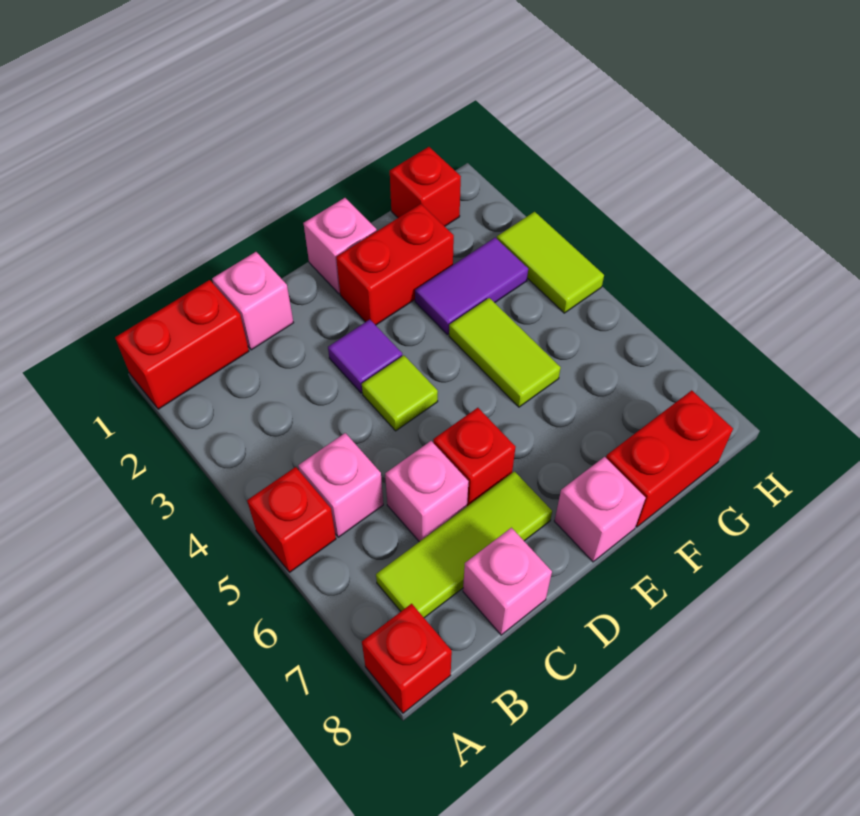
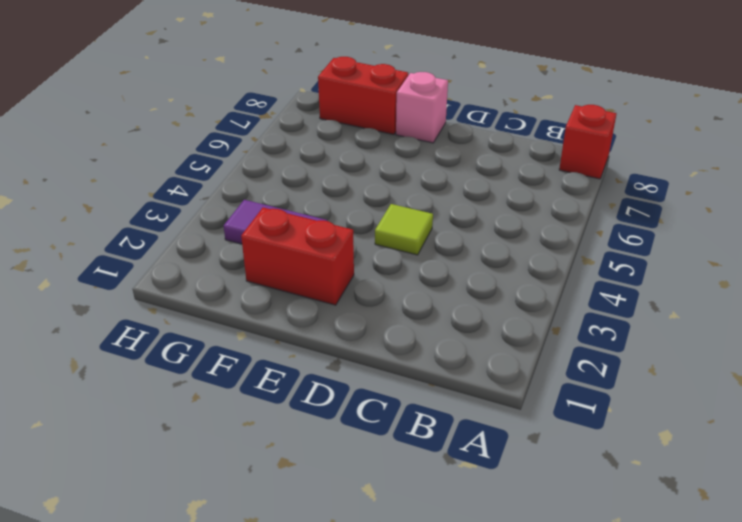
none -> red 1x2 brick [115,280,249,409]
none -> red 1x1 brick [247,467,336,572]
none -> pink 1x1 brick [298,433,383,537]

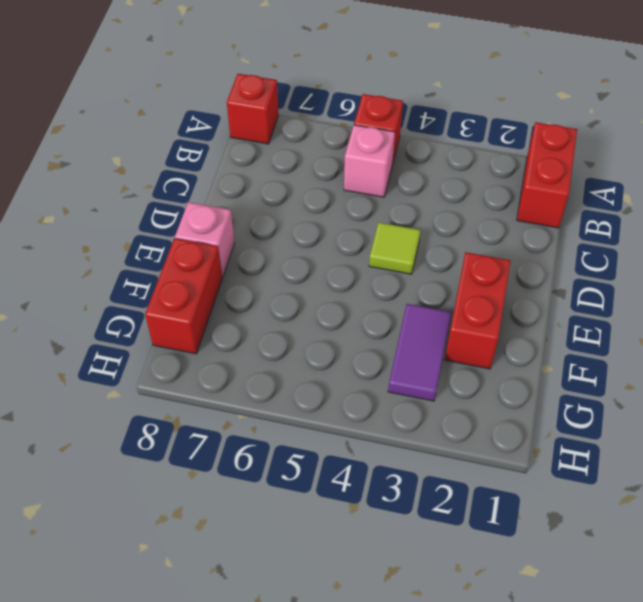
none -> lime 1x3 tile [376,471,552,618]
none -> pink 1x1 brick [212,252,294,350]
none -> pink 1x1 brick [385,441,469,542]

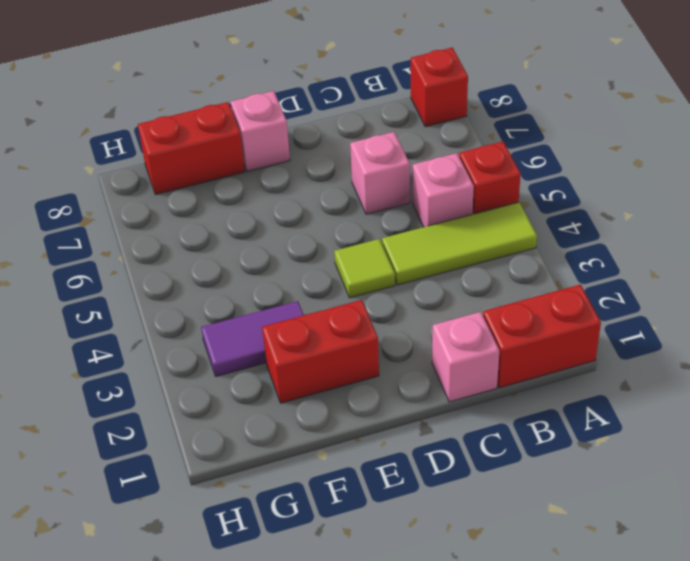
lime 1x3 tile [382,202,537,285] -> lime 1x3 tile moved to [376,471,552,618]
none -> pink 1x1 brick [463,528,552,635]
none -> purple 1x1 tile [328,320,402,393]
none -> red 1x1 brick [433,408,516,506]

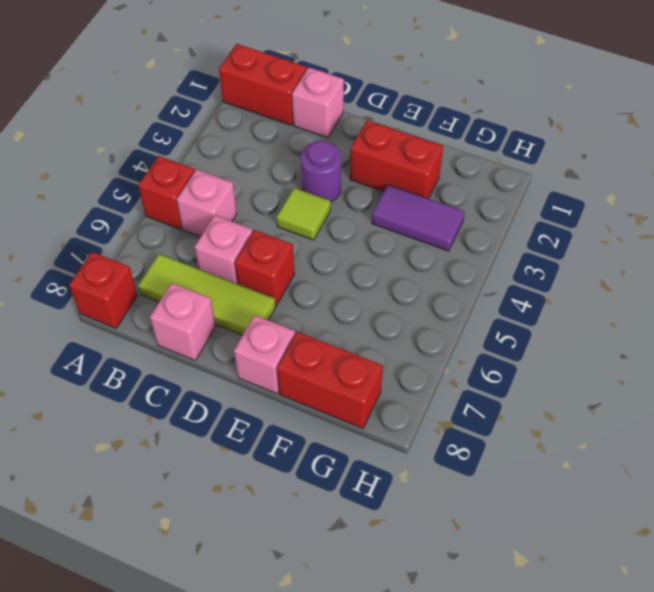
purple 1x1 round brick [301,141,341,202] -> purple 1x1 tile [328,320,402,393]
none -> pink 1x1 brick [303,198,377,294]
none -> lime 1x2 tile [449,298,561,407]
none -> red 1x1 brick [390,147,461,226]

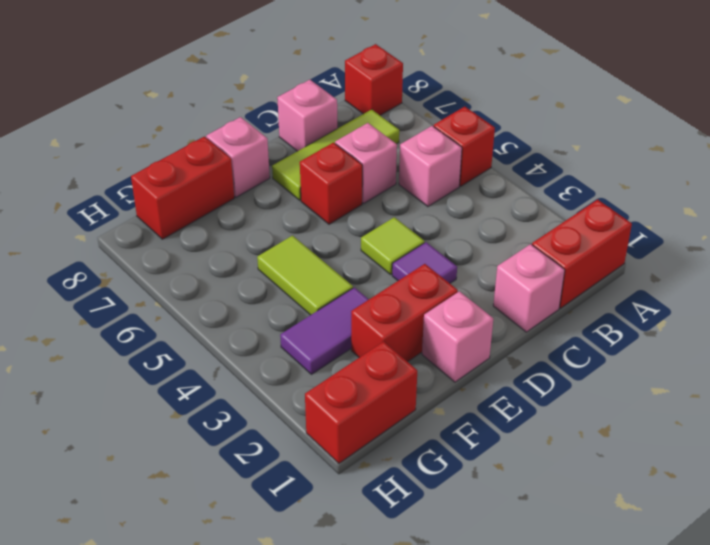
red 1x2 brick [305,342,417,463] -> red 1x1 brick [390,147,461,226]
none -> lime 1x2 tile [497,212,604,313]

